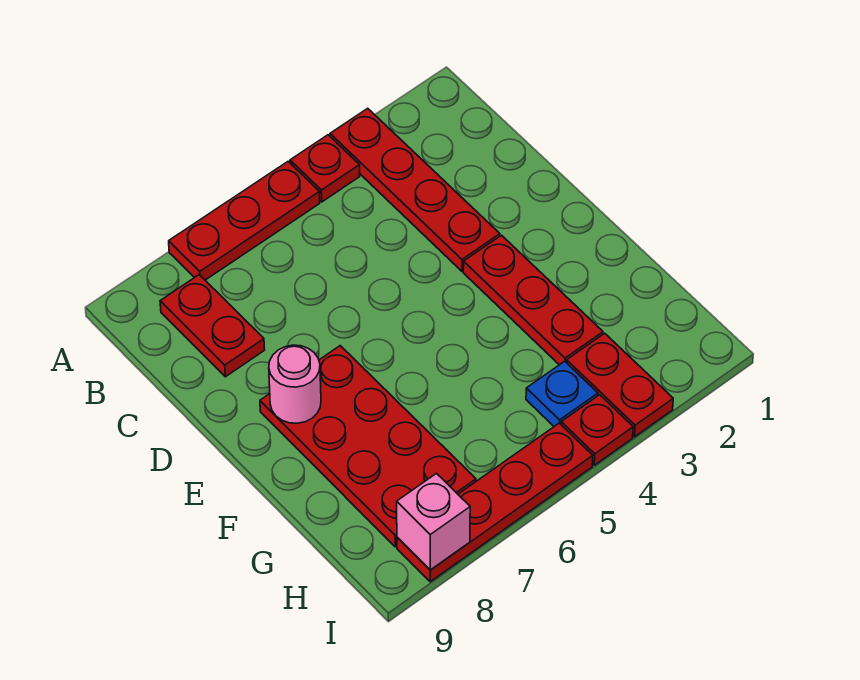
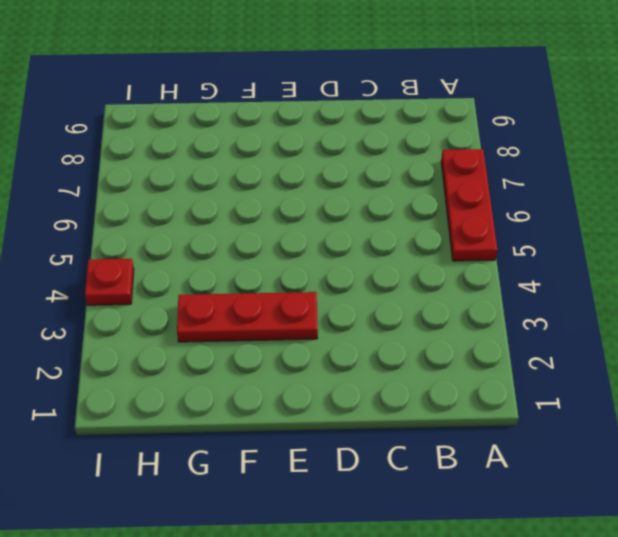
none -> red 1x4 plate [330,108,500,271]
none -> red 1x1 plate [290,135,360,202]
none -> red 1x2 plate [160,275,265,377]

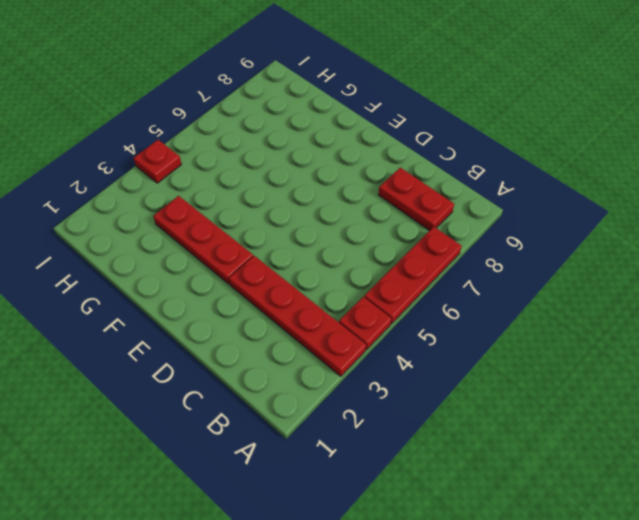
none -> red 2x4 plate [260,346,476,547]
none -> red 1x2 plate [567,333,673,437]
none -> blue 1x1 plate [526,361,598,426]

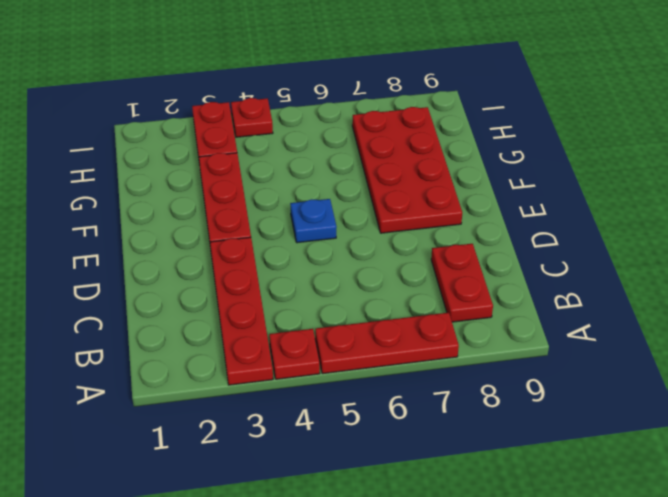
blue 1x1 plate [290,199,337,243] -> blue 1x1 plate moved to [526,361,598,426]
none -> red 1x4 plate [397,423,593,582]
none -> pink 1x1 round brick [269,345,321,423]
none -> pink 1x1 brick [397,474,470,570]

